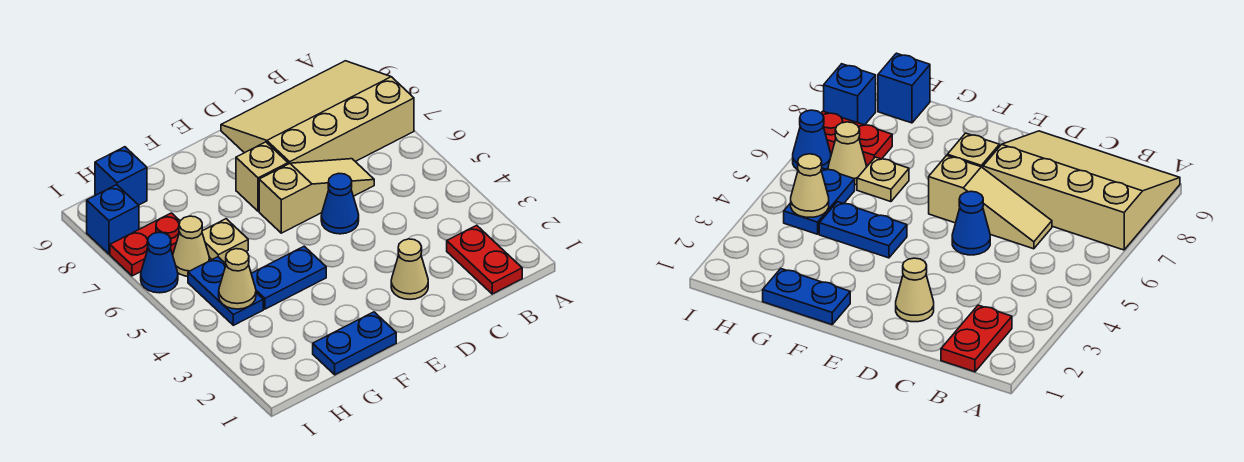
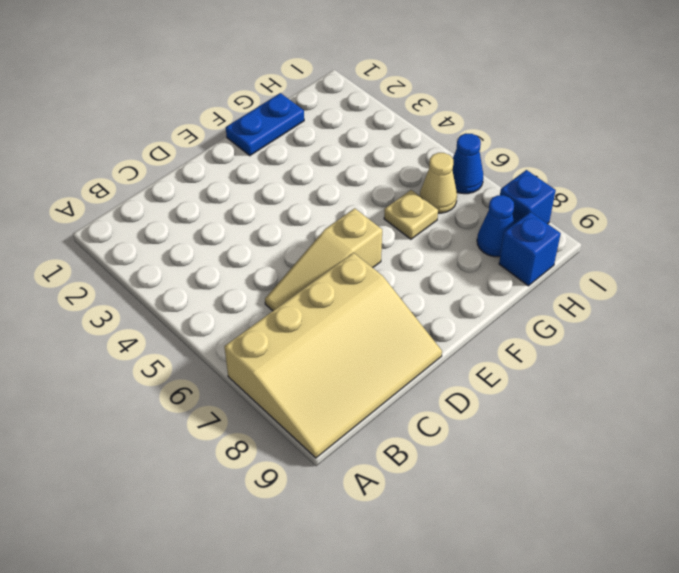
blue 1x1 cone [477,195,514,257] -> blue 1x1 cone moved to [321,173,359,234]
none -> red 1x2 plate [447,225,522,294]
none -> tan 1x1 cone [391,239,428,299]
none -> tan 1x1 brick [236,142,288,211]

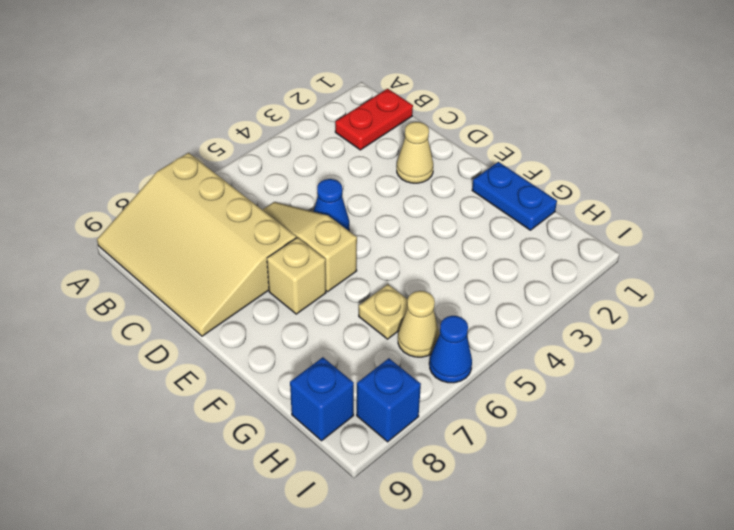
none -> blue 1x2 plate [251,246,326,309]
none -> blue 1x2 plate [188,257,263,325]
none -> red 1x2 plate [110,213,180,276]

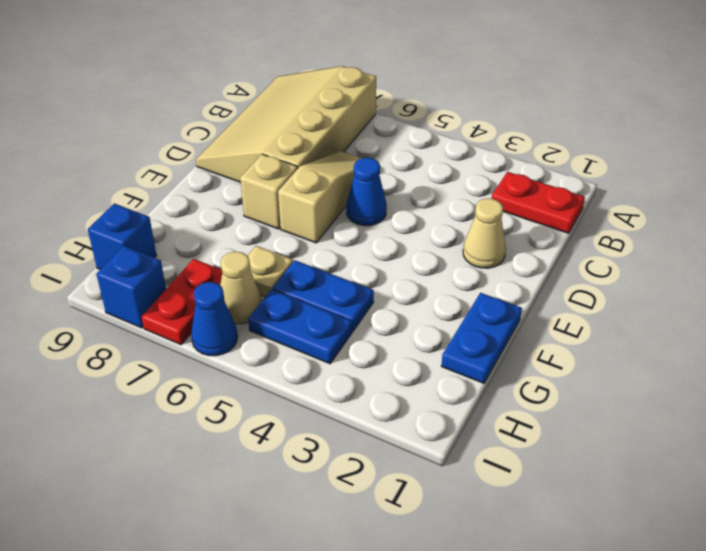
blue 1x2 plate [273,261,374,331] -> blue 1x2 plate turned to [251,246,326,309]
none -> tan 1x1 cone [219,249,256,309]

